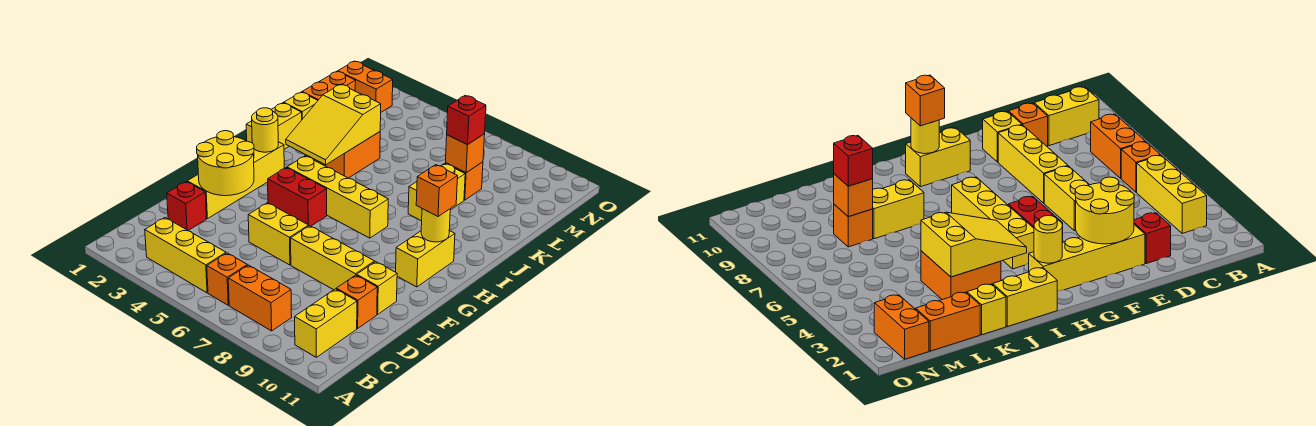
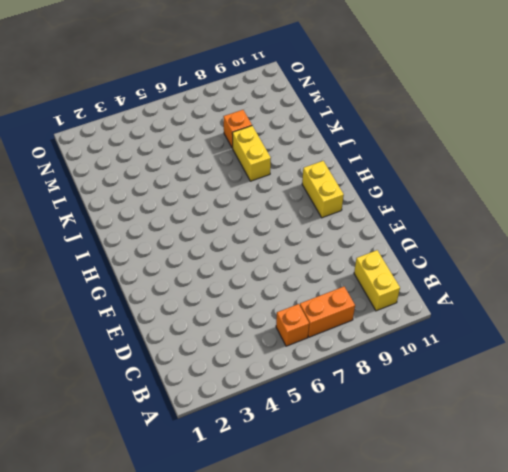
none -> yellow 1x3 brick [145,218,226,293]
none -> red 1x1 brick [167,182,207,231]
none -> orange 1x1 brick [336,275,377,328]

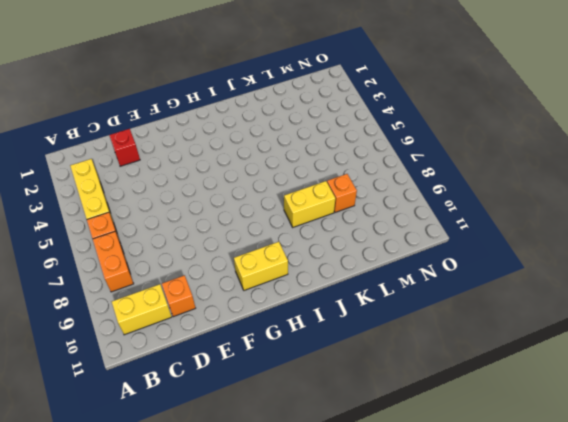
none -> yellow 1x4 brick [187,142,284,219]
none -> yellow 1x2 brick [248,203,309,265]
none -> yellow 1x3 brick [291,226,375,290]

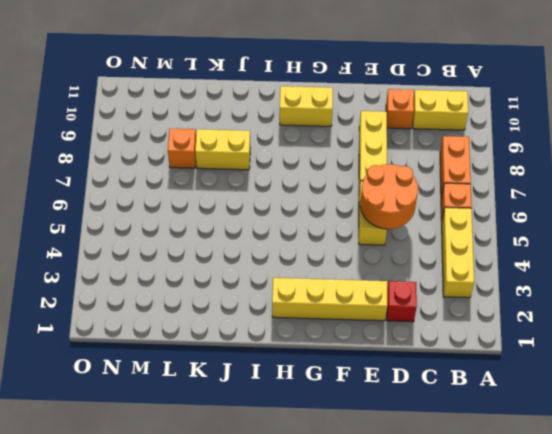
orange 2x2 round brick [360,164,418,229] -> none
none -> yellow 1x1 brick [357,262,397,314]
none -> red 1x2 brick [268,168,327,226]
none -> yellow 1x4 brick [287,156,388,238]

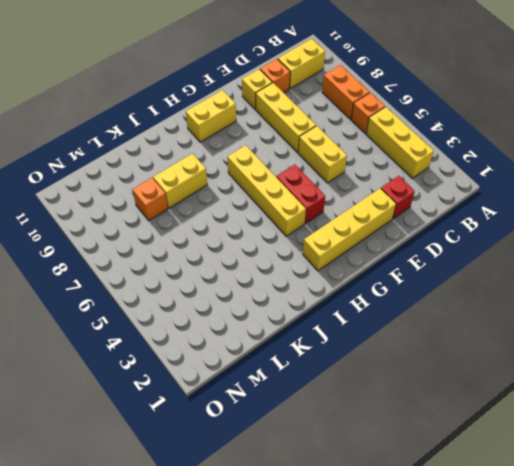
none -> yellow 1x2 brick [246,103,302,149]
none -> orange 2x2 brick [305,132,380,178]
none -> yellow 1x1 brick [284,92,318,119]

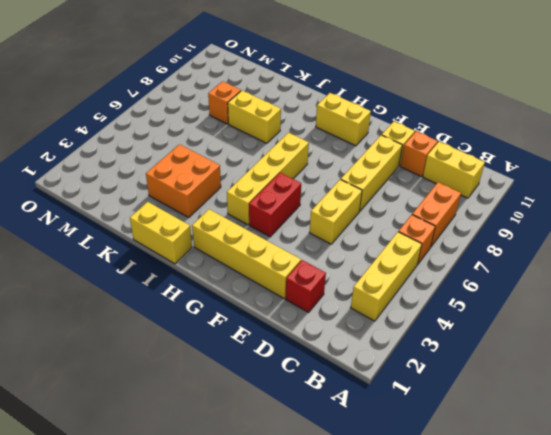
none -> yellow 1x1 brick [284,92,318,119]
none -> orange 1x2 brick [302,71,356,100]
none -> orange 1x2 brick [338,61,393,112]

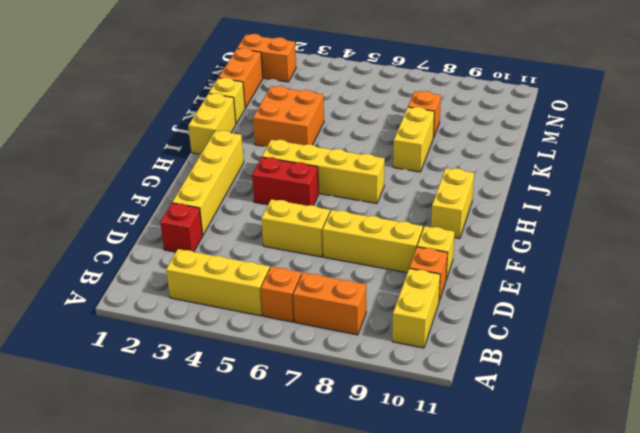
none -> yellow 2x2 round brick [197,131,254,196]
none -> yellow 1x1 round brick [252,108,278,152]
none -> yellow 1x1 round brick [421,209,450,242]

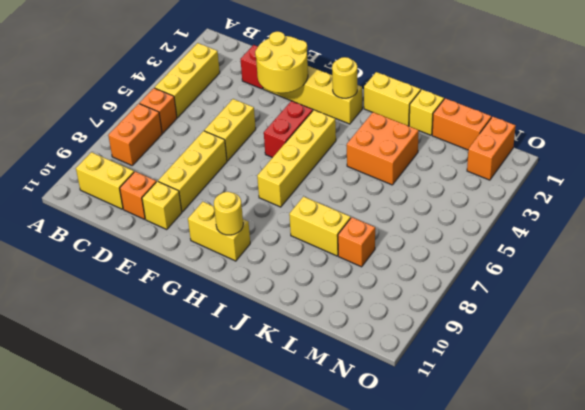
none -> yellow 2x3 slope [286,84,381,165]
none -> orange 1x1 brick [446,134,485,173]
none -> orange 1x1 brick [416,165,458,217]

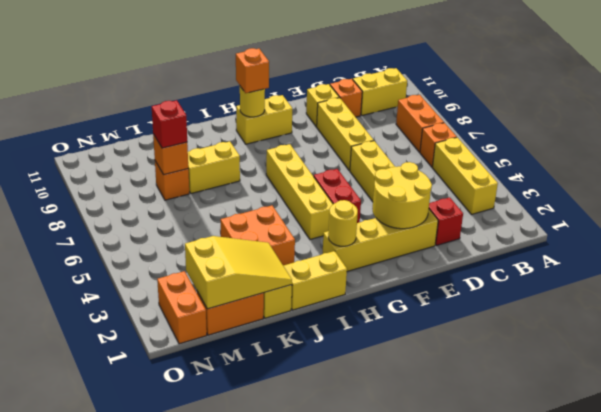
yellow 2x3 slope [185,236,292,309] -> yellow 2x3 slope moved to [286,84,381,165]

